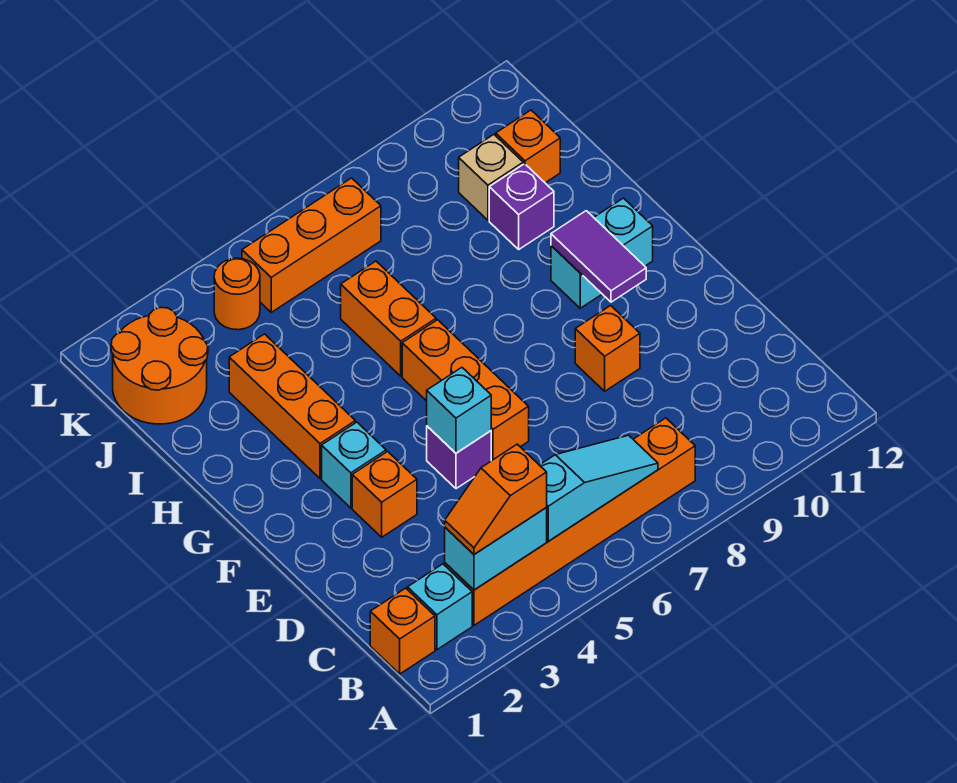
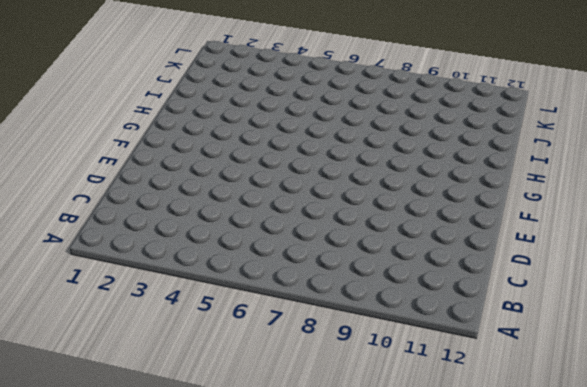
none -> orange 1x1 brick [370,588,435,674]
none -> cyan 1x1 brick [408,564,472,650]
none -> orange 1x6 brick [445,418,695,625]

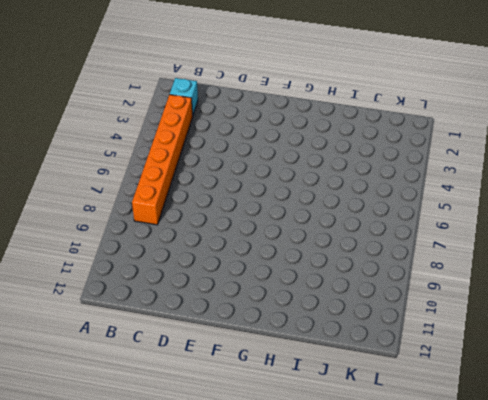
none -> orange 1x1 brick [370,588,435,674]
none -> orange 1x1 brick [352,451,417,537]
none -> purple 1x1 brick [427,426,491,489]

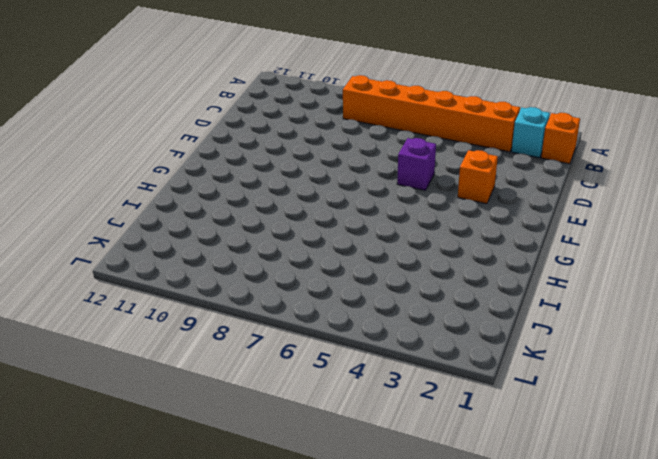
none -> orange 1x3 brick [402,320,529,461]
none -> orange 1x1 brick [575,306,640,391]
none -> cyan 1x1 brick [322,422,386,508]

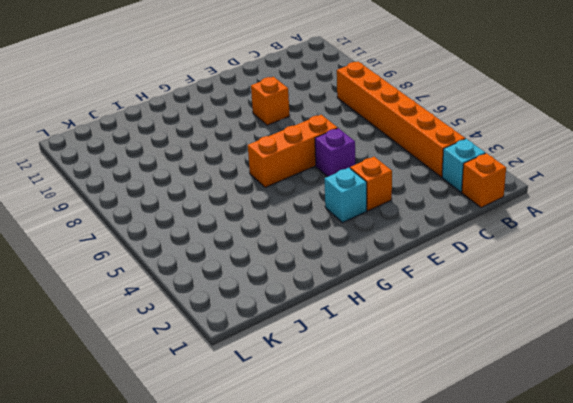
none -> orange 1x3 brick [229,334,355,479]
none -> cyan 1x2 brick [551,198,653,308]
none -> orange 1x2 brick [341,261,436,376]

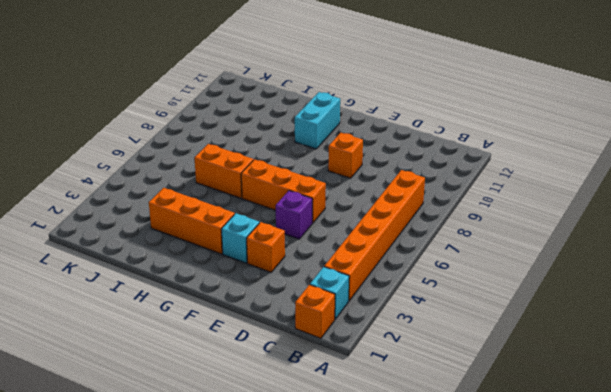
none -> purple 1x1 brick [489,164,554,249]
none -> orange 2x2 round brick [111,307,208,424]
none -> tan 1x1 brick [459,135,523,220]

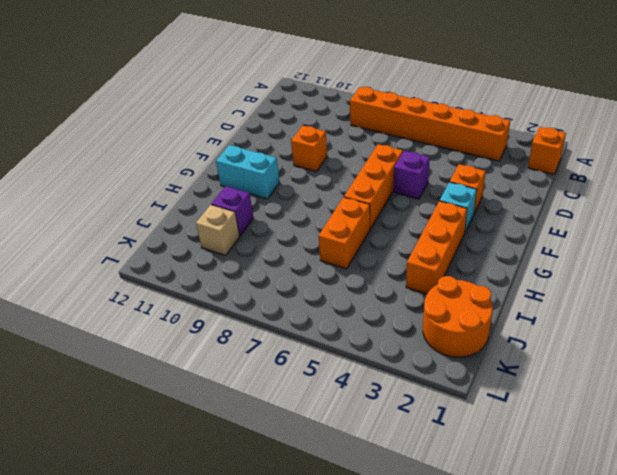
none -> cyan 1x1 brick [408,564,472,650]
none -> orange 1x1 brick [496,110,560,183]
none -> orange 1x1 round brick [214,258,260,330]

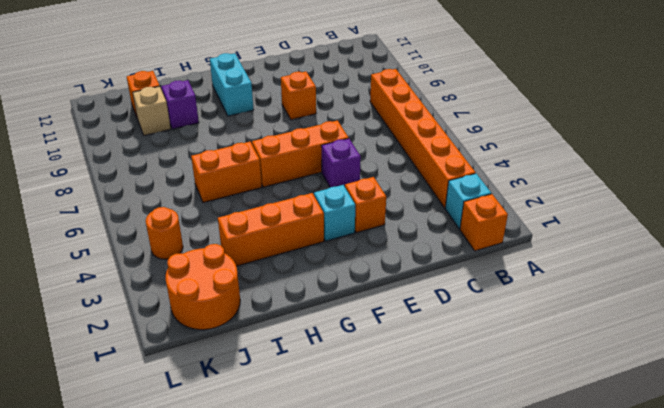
none -> orange 1x3 brick [242,178,381,312]
none -> cyan 1x2 brick [445,508,547,590]
none -> cyan 1x3 slope [540,435,658,541]

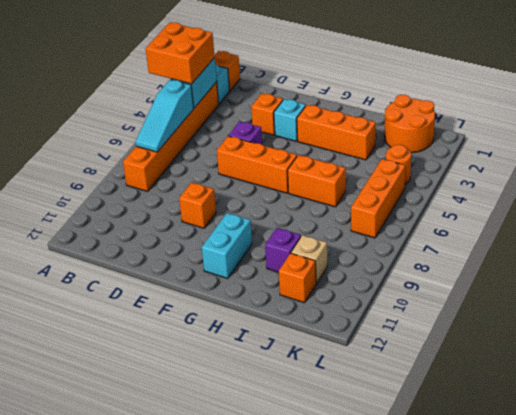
orange 2x2 brick [146,23,215,84] -> orange 1x2 slope [445,444,547,554]
none -> cyan 1x1 brick [427,368,491,453]
none -> purple 1x2 tile [551,211,646,302]

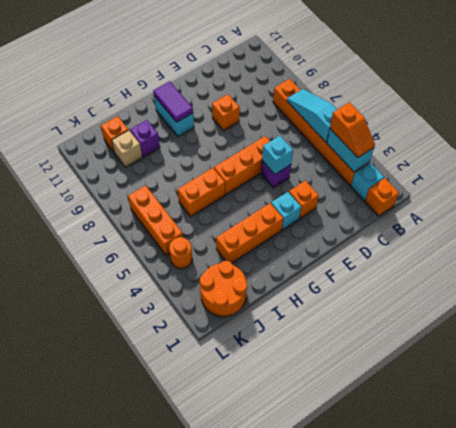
purple 1x2 tile [153,81,193,122] -> purple 1x2 tile turned to [551,211,646,302]

